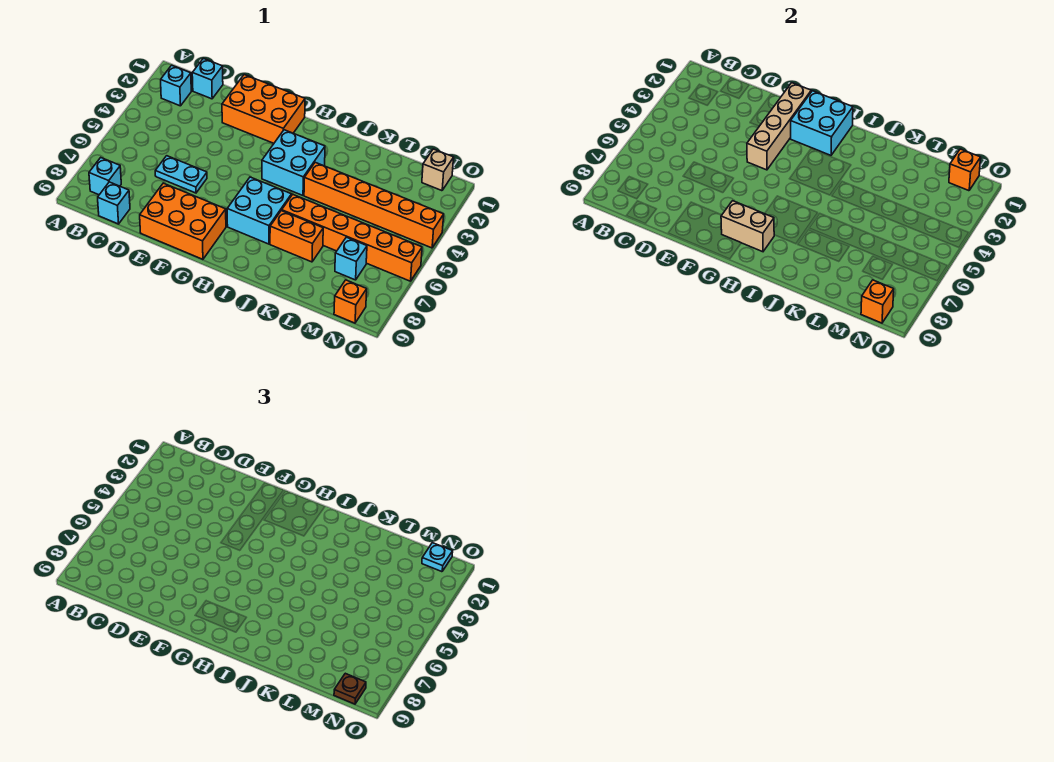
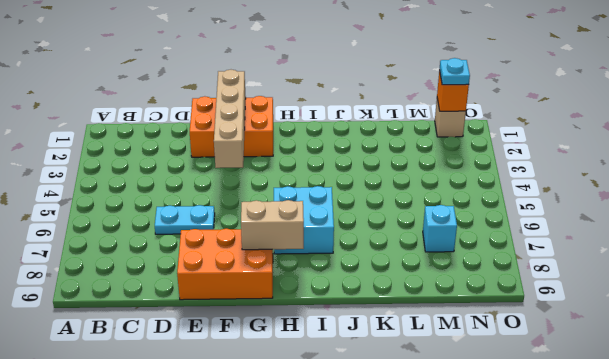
none -> cyan 1x1 brick [161,65,191,106]
none -> cyan 1x1 brick [89,158,121,195]
none -> cyan 1x1 brick [192,58,223,99]

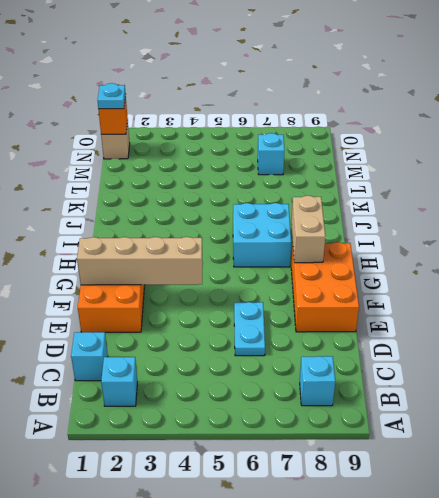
none -> cyan 1x1 brick [98,182,130,224]
none -> cyan 2x2 brick [262,130,325,195]
none -> orange 1x6 brick [304,162,444,248]

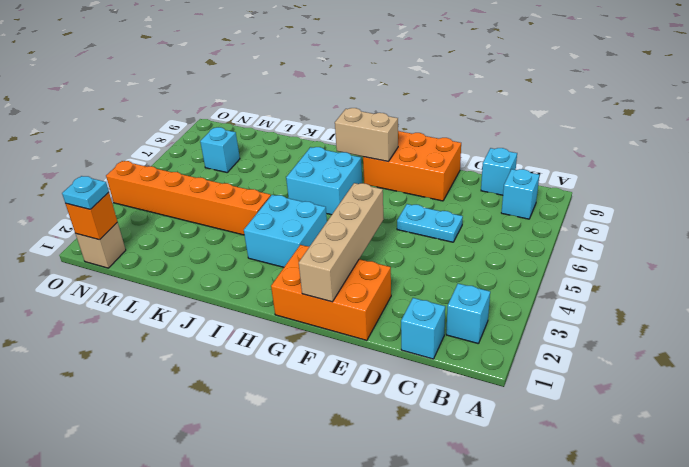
none -> orange 1x6 brick [282,195,422,281]
none -> orange 1x2 brick [270,211,323,262]
none -> orange 1x1 brick [334,280,367,323]

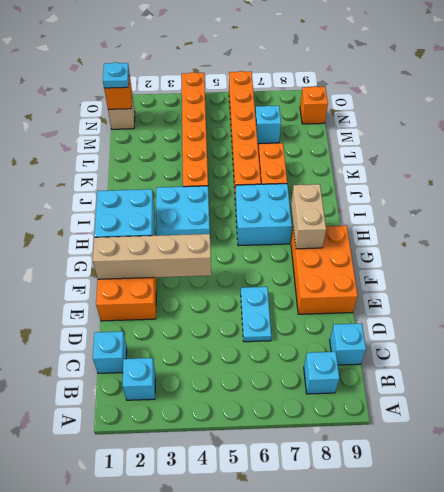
none -> orange 1x1 brick [861,280,894,323]
none -> brown 1x1 plate [334,673,366,704]

